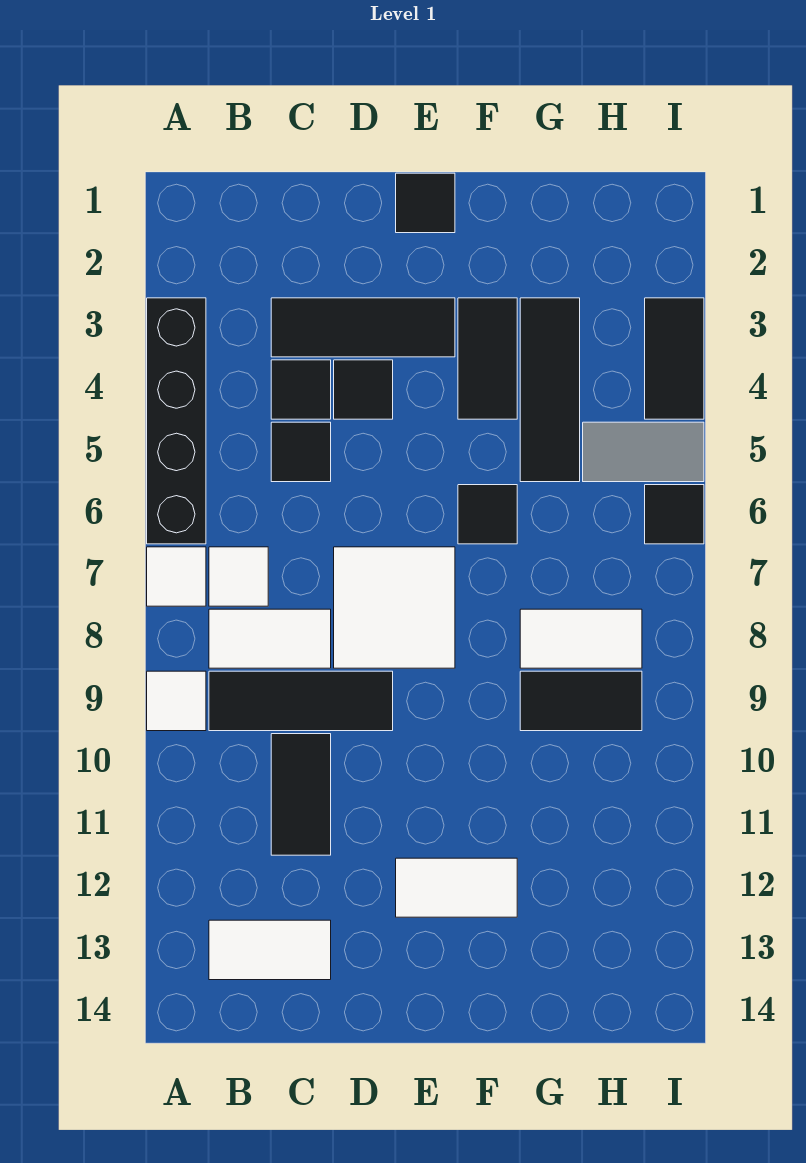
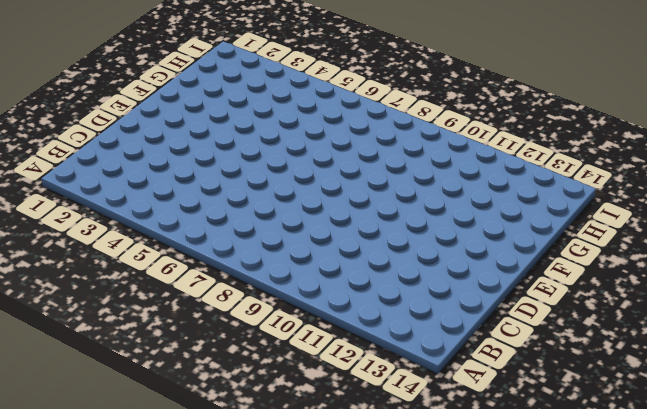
none -> black 1x4 brick [147,298,206,544]
none -> white 1x1 tile [147,547,206,606]
none -> white 1x1 tile [147,671,206,731]

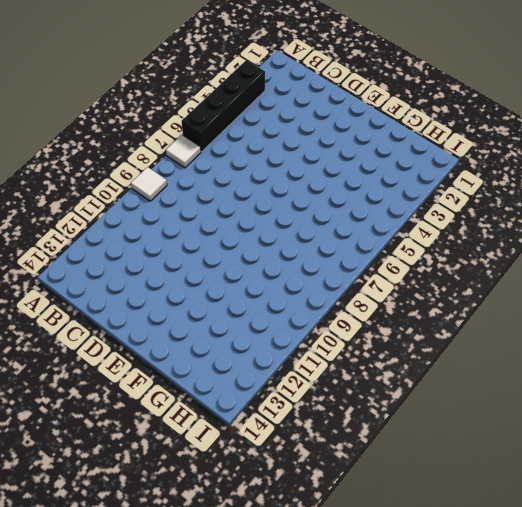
none -> white 1x1 tile [209,547,268,606]
none -> white 1x2 tile [209,609,331,668]
none -> black 1x3 tile [209,671,393,731]

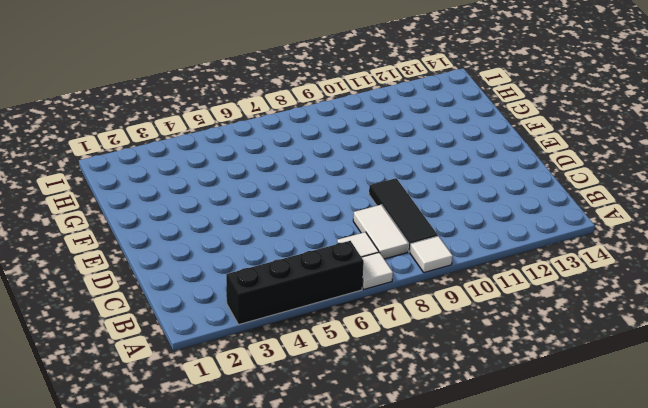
none -> white 1x2 tile [209,920,331,980]
none -> black 1x3 tile [271,298,455,357]
none -> black 1x1 tile [271,360,331,419]

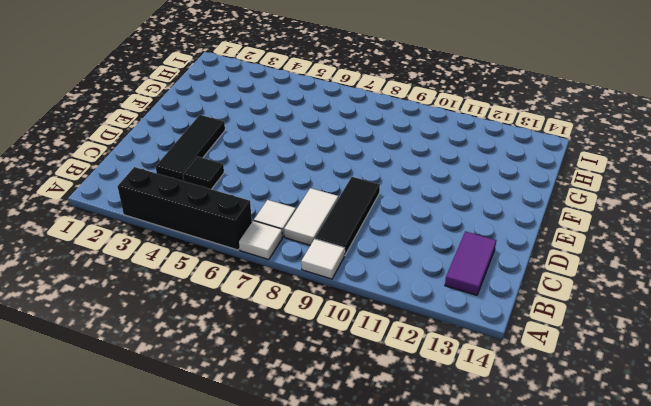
purple 1x2 tile [445,231,496,295] -> white 1x2 tile [209,920,331,980]
none -> black 1x1 tile [271,422,331,482]
none -> black 1x2 tile [271,734,331,855]
none -> black 1x1 tile [334,360,393,419]

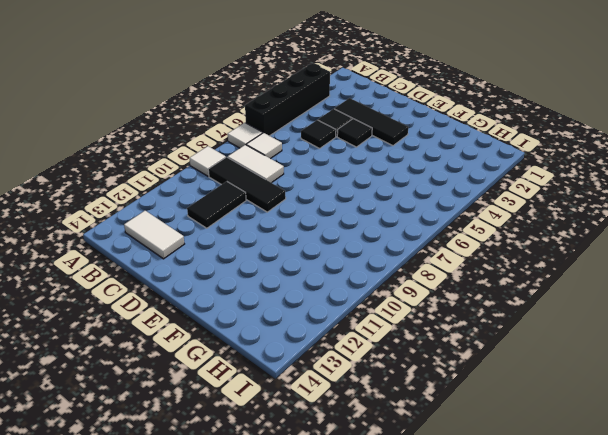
none -> white 2x2 tile [334,547,455,668]
none -> black 1x1 tile [396,173,455,233]
none -> white 1x2 tile [396,858,517,917]

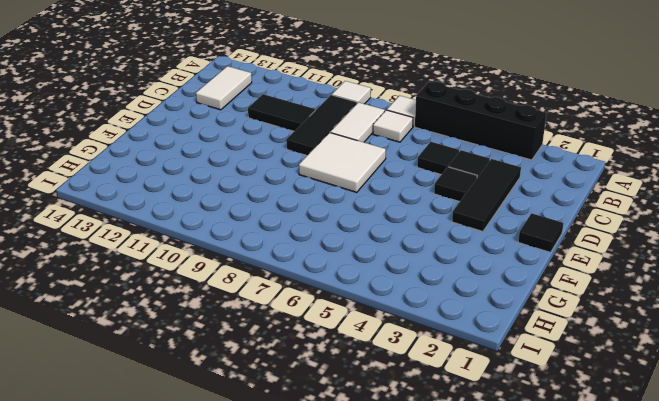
none -> white 1x2 tile [396,858,517,917]
none -> black 1x2 tile [458,298,517,419]
none -> black 1x1 tile [458,485,517,544]

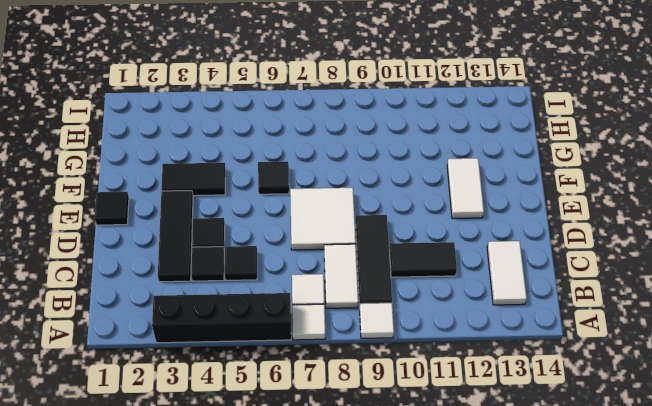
none -> black 1x3 tile [520,298,580,482]
none -> white 1x2 tile [520,609,642,668]
none -> black 1x2 tile [520,671,642,731]

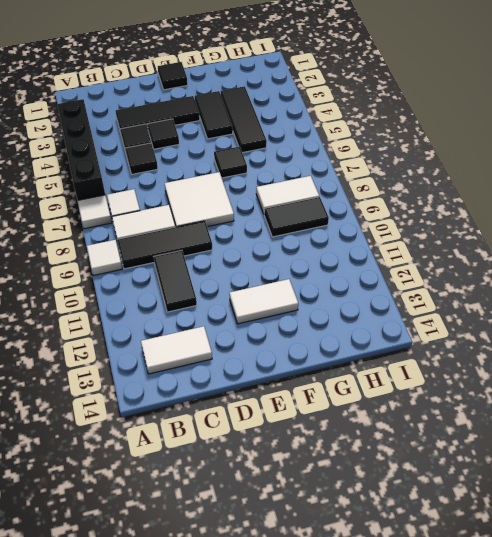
none -> grey 1x2 tile [583,422,704,482]
none -> black 1x2 tile [645,298,704,419]
none -> black 1x1 tile [645,485,704,544]

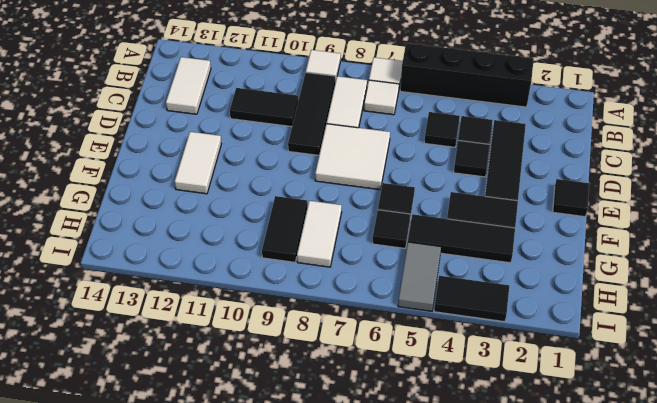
black 1x1 tile [373,210,411,248] -> black 1x1 tile moved to [645,485,704,544]

